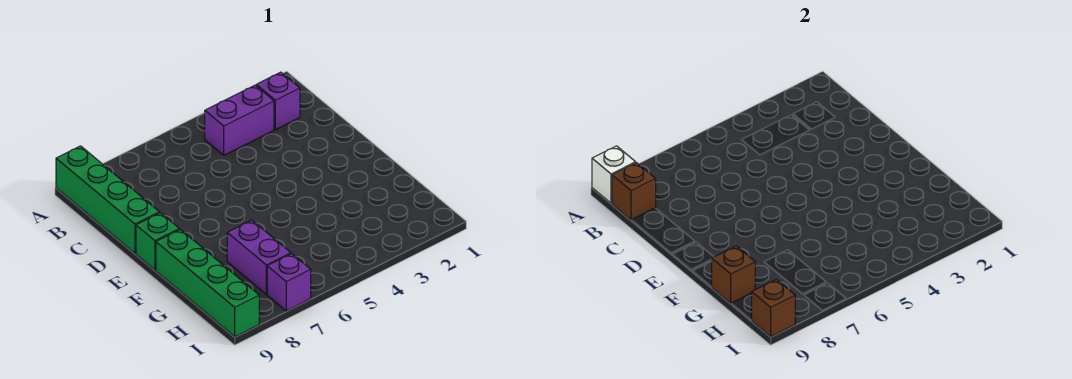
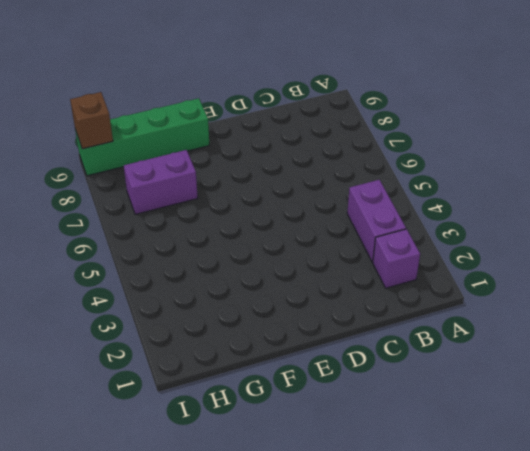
none -> green 1x4 brick [56,146,159,253]
none -> green 1x1 brick [136,213,179,270]

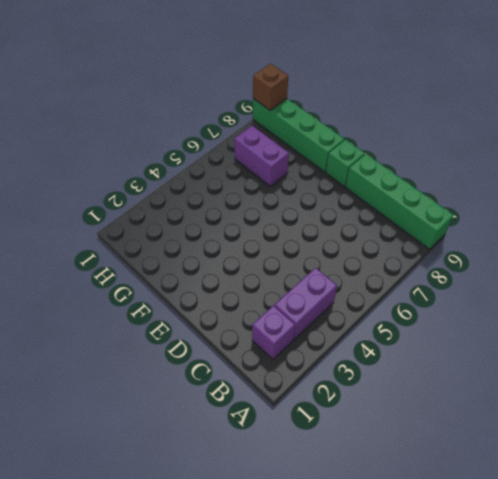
none -> purple 1x1 brick [267,254,311,311]
none -> white 1x1 brick [592,146,636,203]

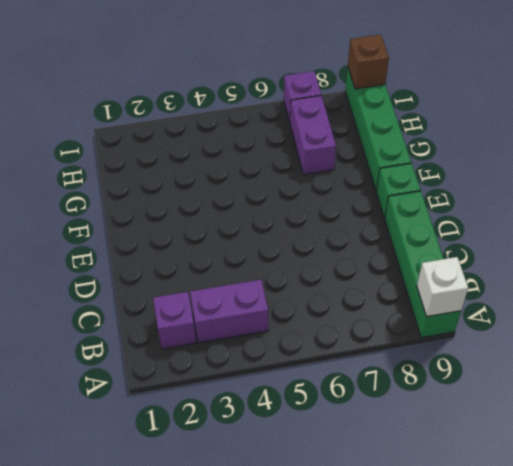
none -> brown 1x1 brick [612,163,656,220]
none -> brown 1x1 brick [711,246,755,303]

